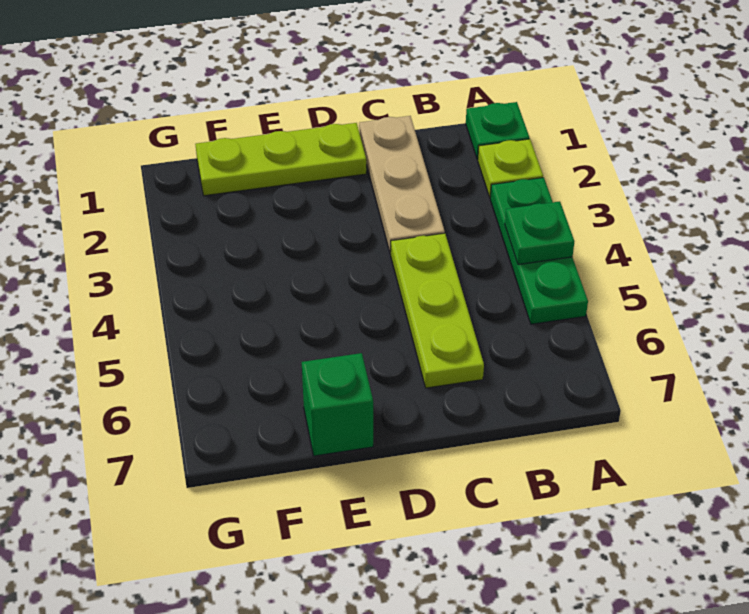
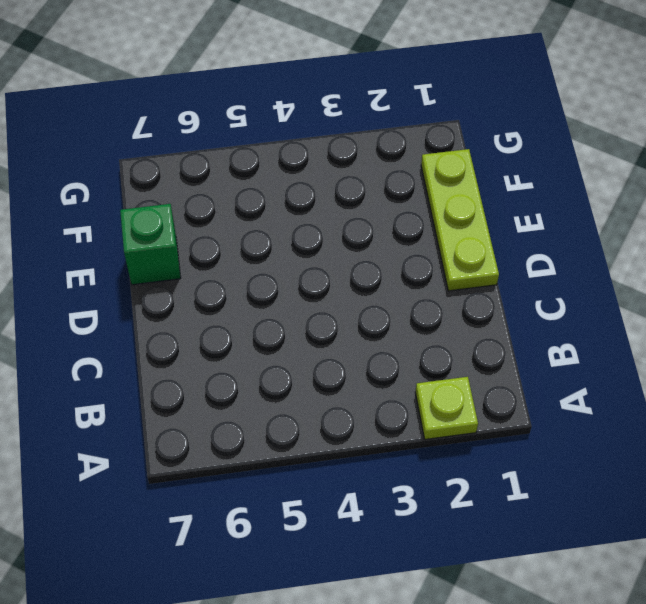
none -> green 1x1 plate [466,102,529,159]
none -> green 1x3 plate [490,178,588,324]

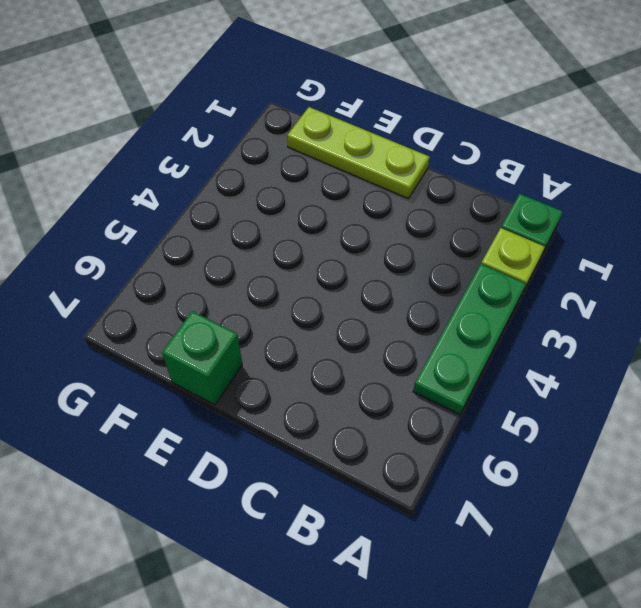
none -> tan 1x3 plate [359,116,445,254]
none -> lime 1x3 plate [391,233,484,388]

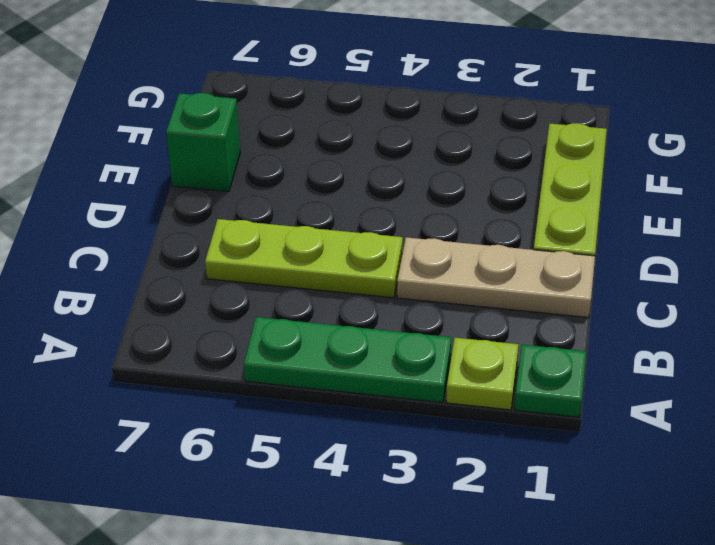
none -> green 1x1 plate [505,201,574,265]

